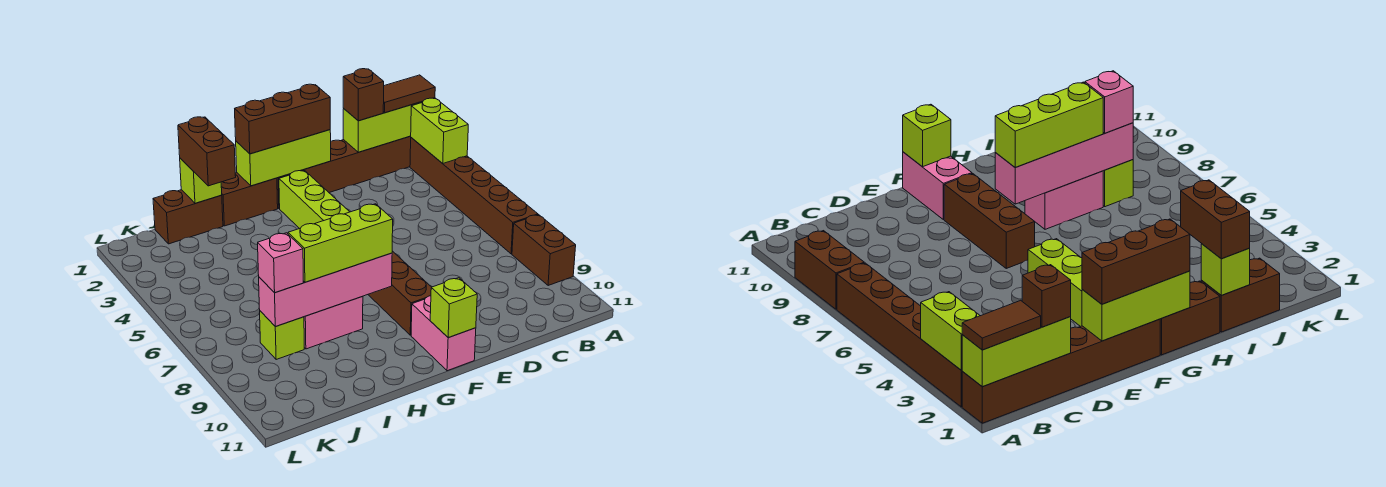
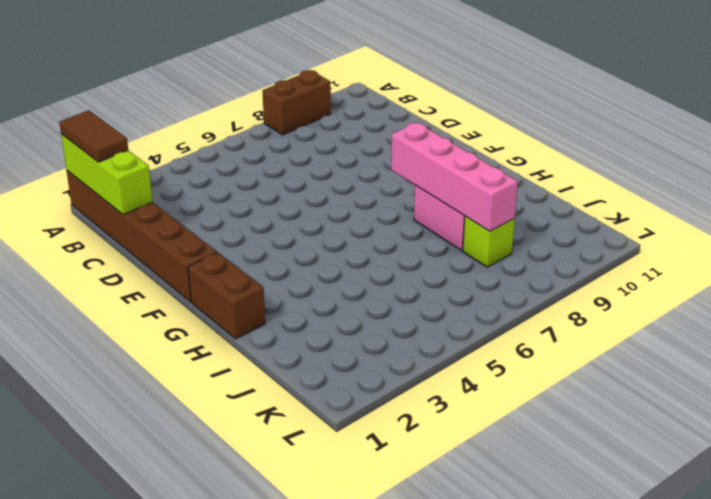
none -> brown 1x6 brick [410,138,538,254]
none -> lime 1x4 brick [279,171,349,229]
none -> brown 1x3 brick [368,251,431,335]

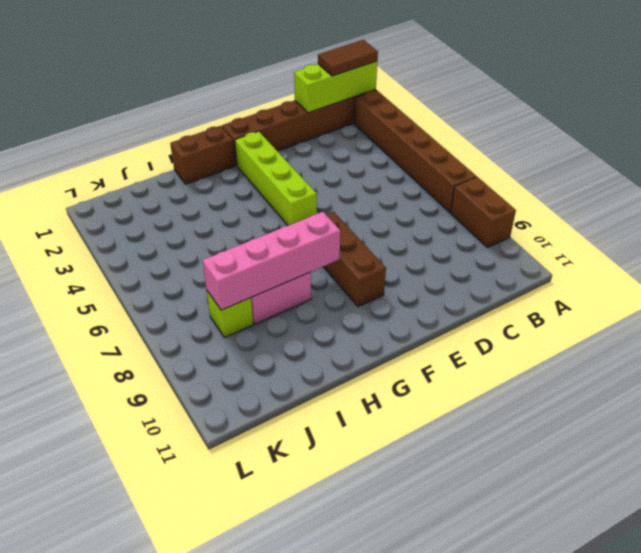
none -> pink 1x2 brick [411,296,476,371]
none -> brown 1x2 brick [153,190,223,244]
none -> lime 1x2 brick [411,98,468,163]

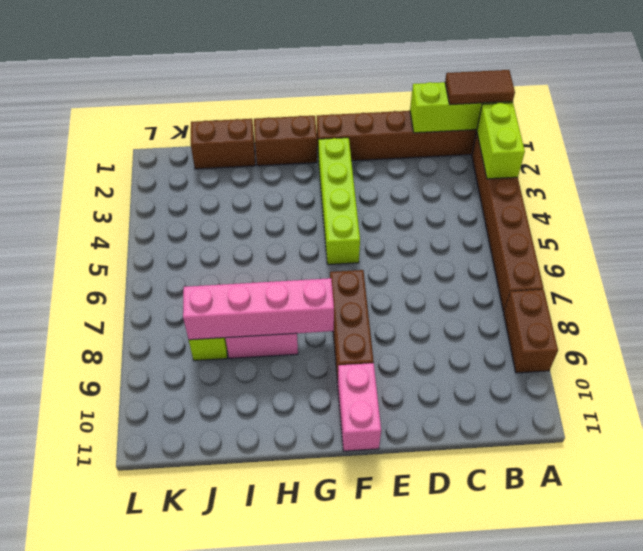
none -> lime 1x3 brick [236,130,331,186]
none -> lime 1x1 brick [430,278,477,338]
none -> lime 1x1 brick [180,158,222,203]

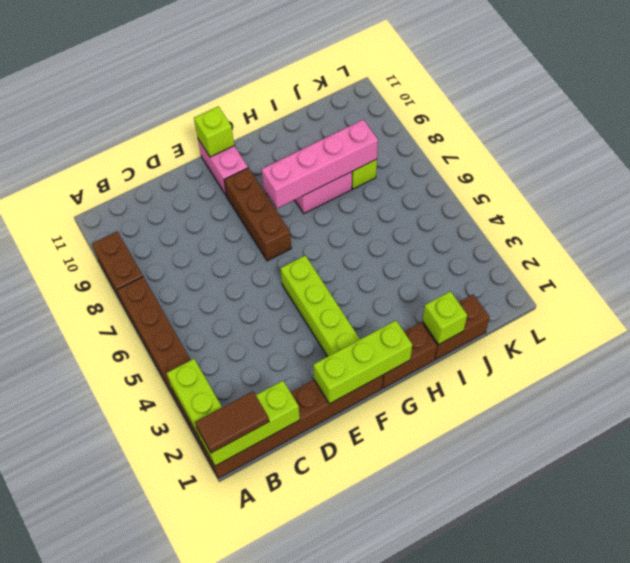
none -> brown 1x1 brick [343,69,384,121]
none -> brown 1x3 brick [235,84,330,154]
none -> lime 1x3 brick [288,204,393,282]

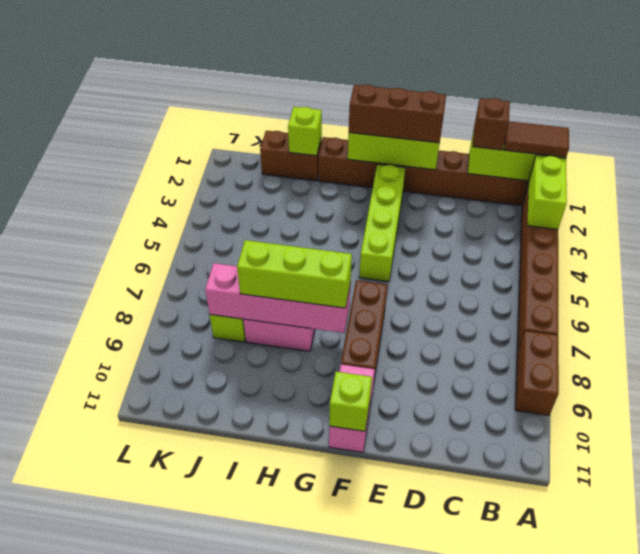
none -> brown 1x2 brick [178,117,236,186]
none -> pink 1x1 brick [258,233,304,293]

